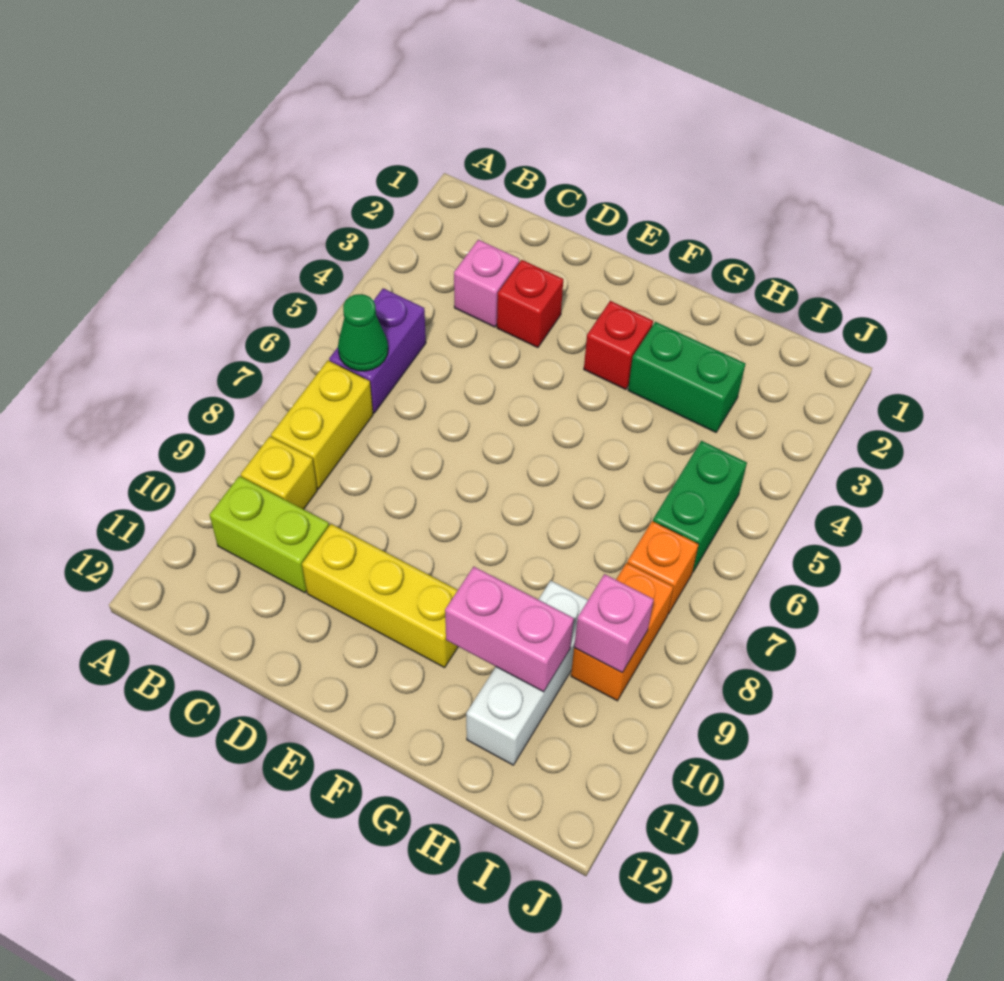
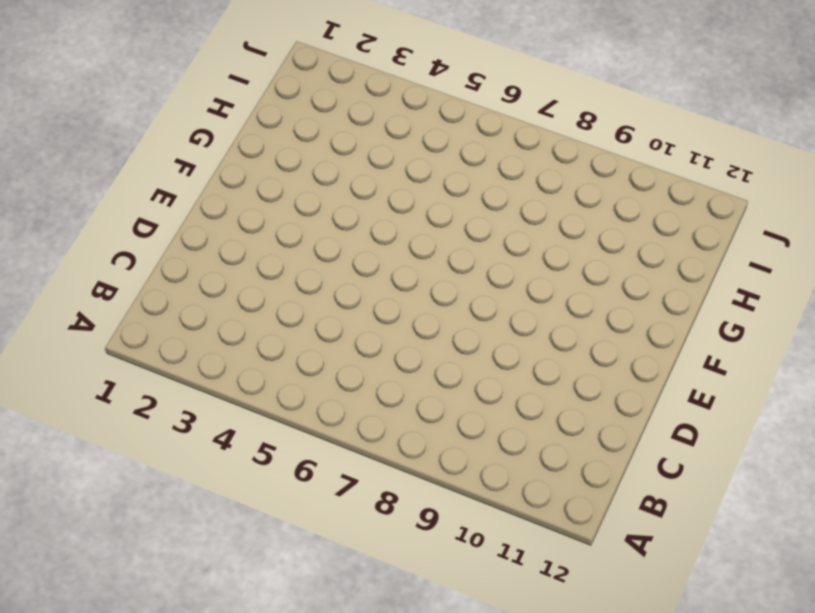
none -> purple 1x2 brick [329,288,426,413]
none -> yellow 1x2 brick [271,361,373,489]
none -> yellow 1x1 brick [241,436,317,509]

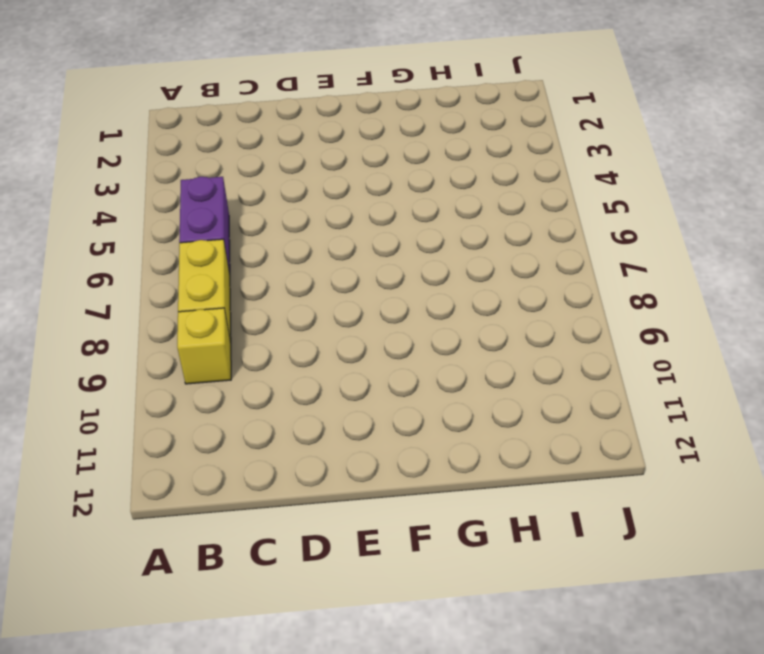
none -> lime 1x2 brick [209,476,329,593]
none -> pink 1x1 brick [454,240,519,327]
none -> red 1x1 brick [497,260,563,348]

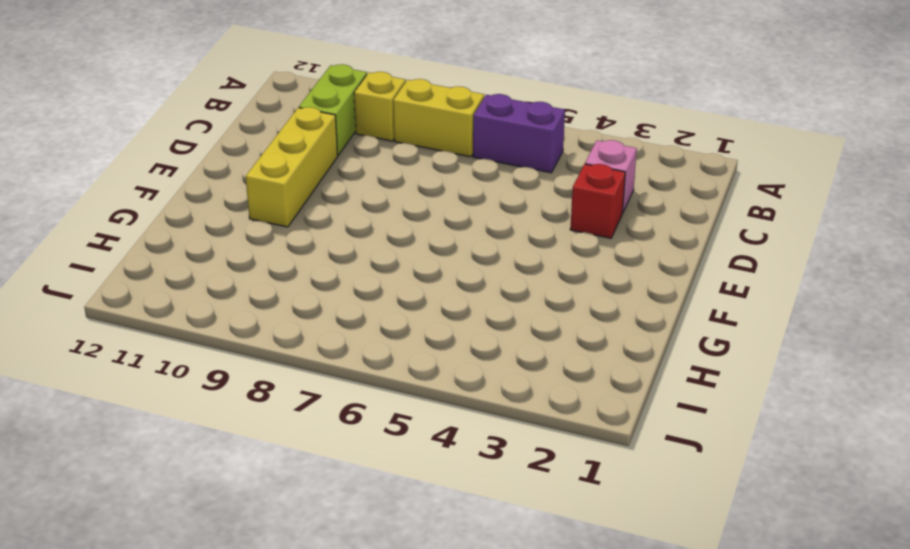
none -> red 1x1 brick [584,301,653,390]
none -> green 1x2 brick [628,322,745,432]
none -> white 1x3 brick [466,581,588,765]

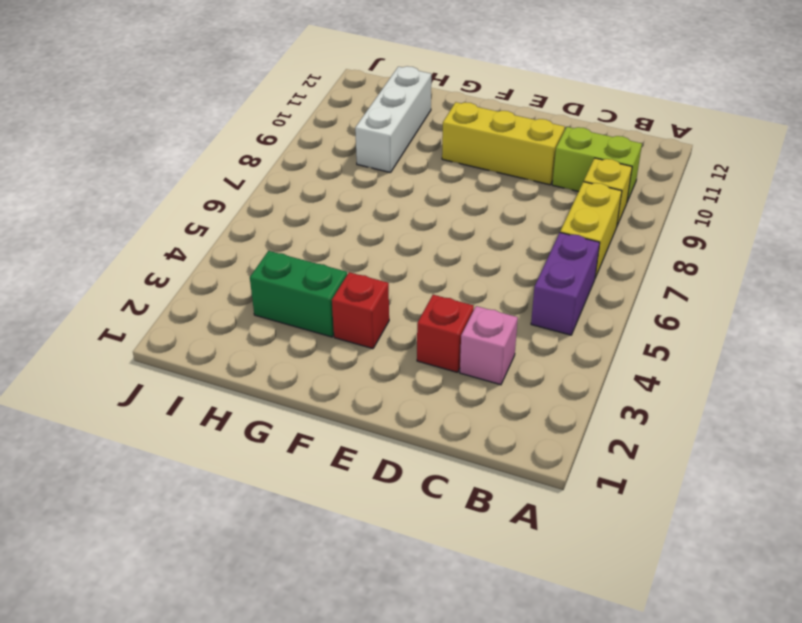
none -> green 1x2 brick [653,441,747,573]
none -> orange 1x1 brick [627,521,699,614]
none -> orange 1x2 brick [571,563,673,701]

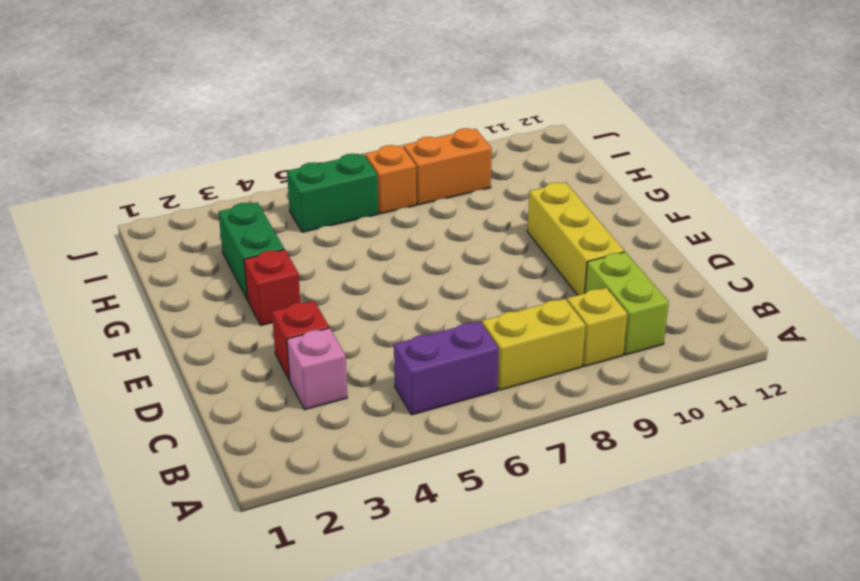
none -> white 1x3 brick [466,581,588,765]
none -> green 1x1 cone [338,294,388,371]
none -> pink 1x2 brick [445,567,574,692]

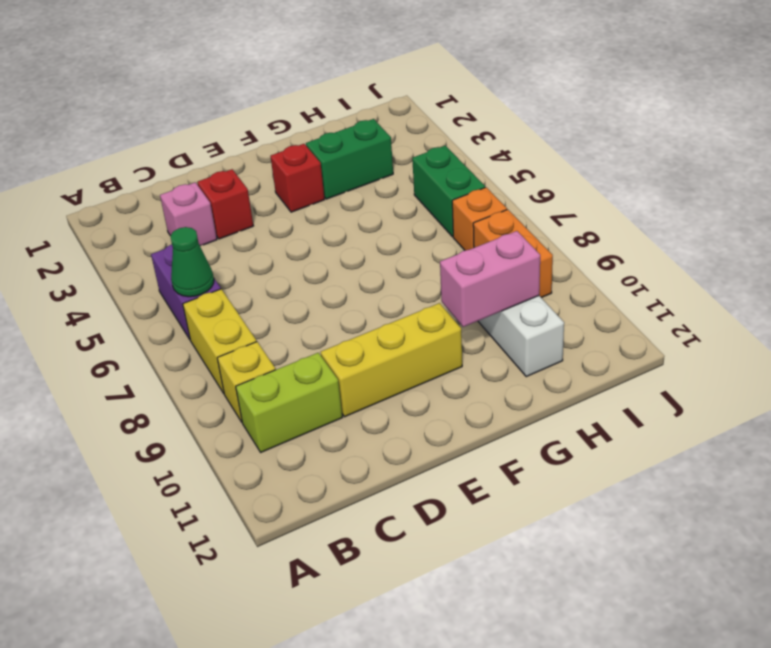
none -> pink 1x1 brick [574,574,654,673]

